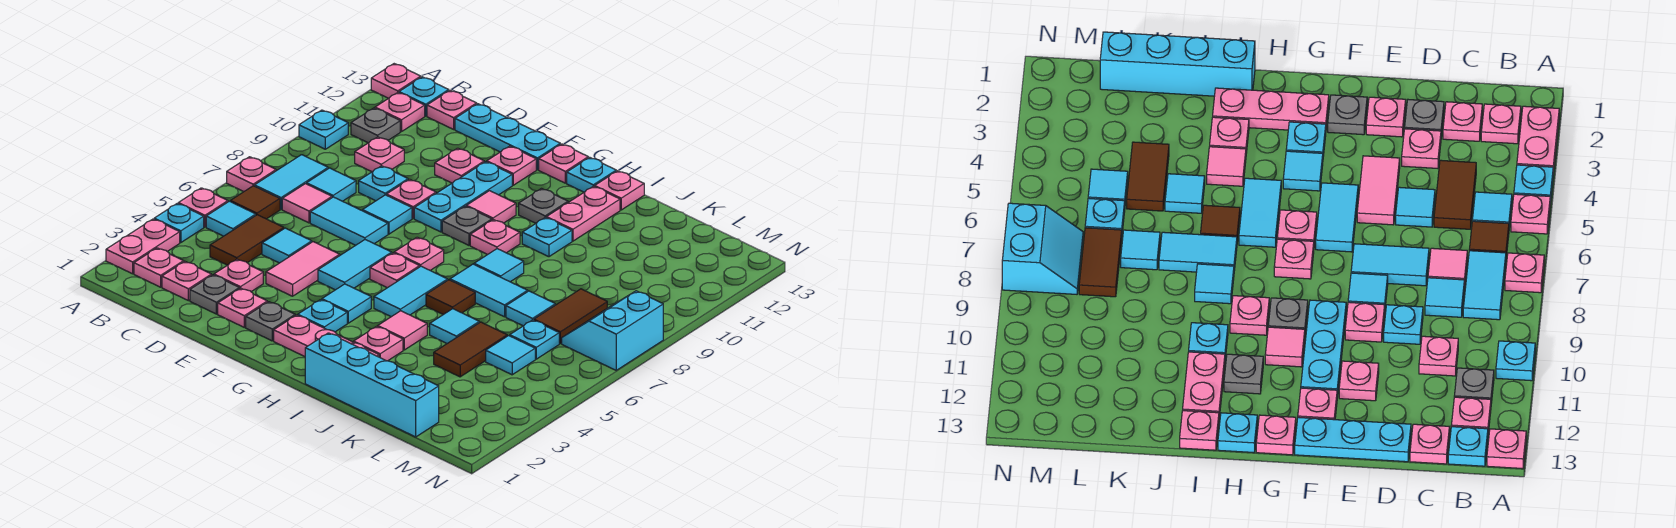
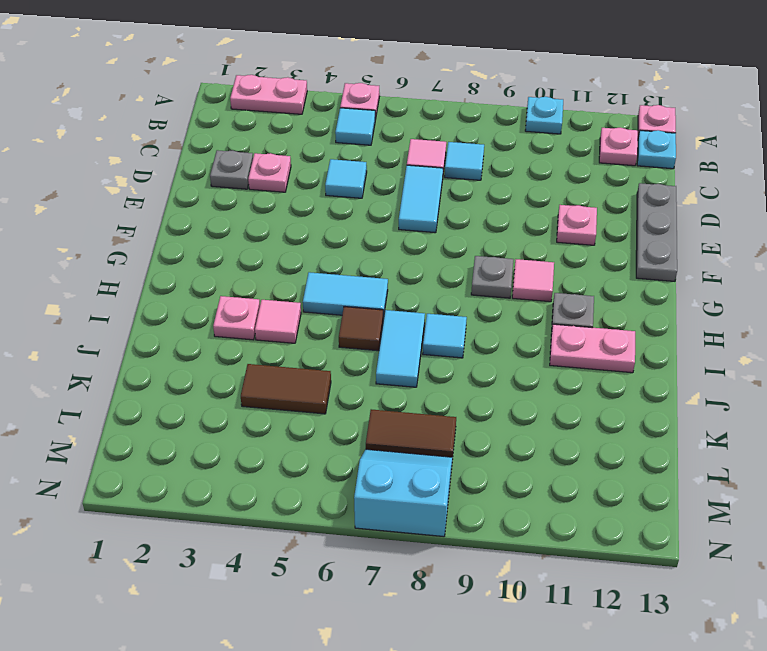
grey 1x3 plate [636,183,677,281] -> cyan 1x3 plate [455,104,560,170]
none -> cyan 1x1 plate [154,203,204,243]
none -> pink 1x1 plate [227,157,276,192]
none -> pink 1x1 plate [134,248,184,287]
none -> brown 1x1 tile [230,186,280,219]

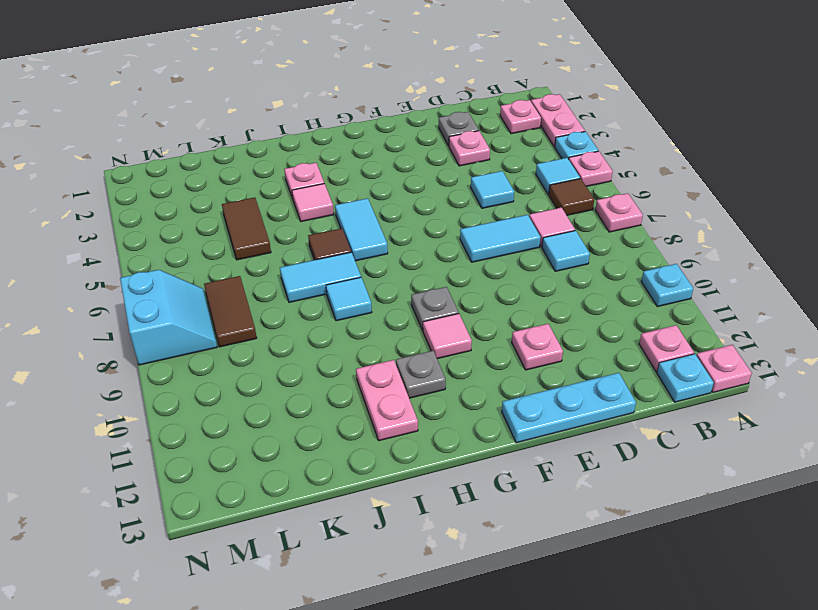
none -> cyan 1x2 tile [254,155,328,209]
none -> grey 1x1 plate [351,108,400,143]
none -> pink 1x1 plate [162,262,211,301]
none -> brown 1x2 tile [210,215,284,265]

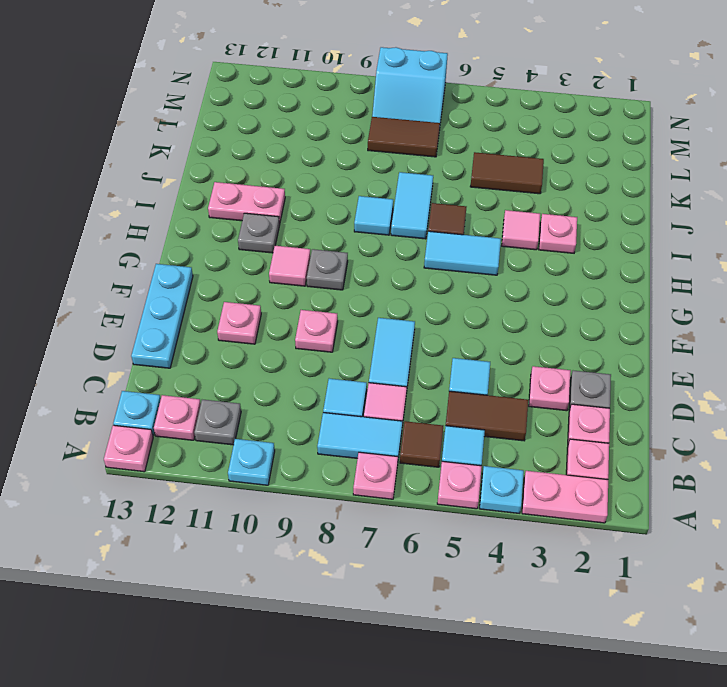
none -> pink 1x1 plate [355,137,404,172]
none -> pink 1x1 plate [427,90,477,129]
none -> cyan 1x1 plate [359,166,408,201]
none -> pink 1x1 plate [218,288,267,327]

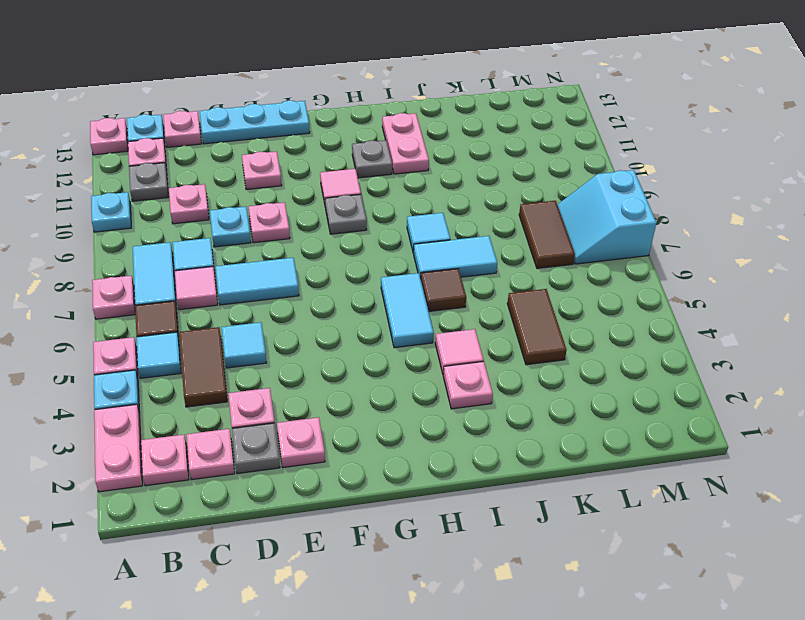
none -> pink 1x2 tile [266,242,340,296]
none -> cyan 1x1 tile [362,195,412,234]
none -> grey 1x1 plate [246,302,295,341]
none -> cyan 1x2 tile [318,240,392,290]

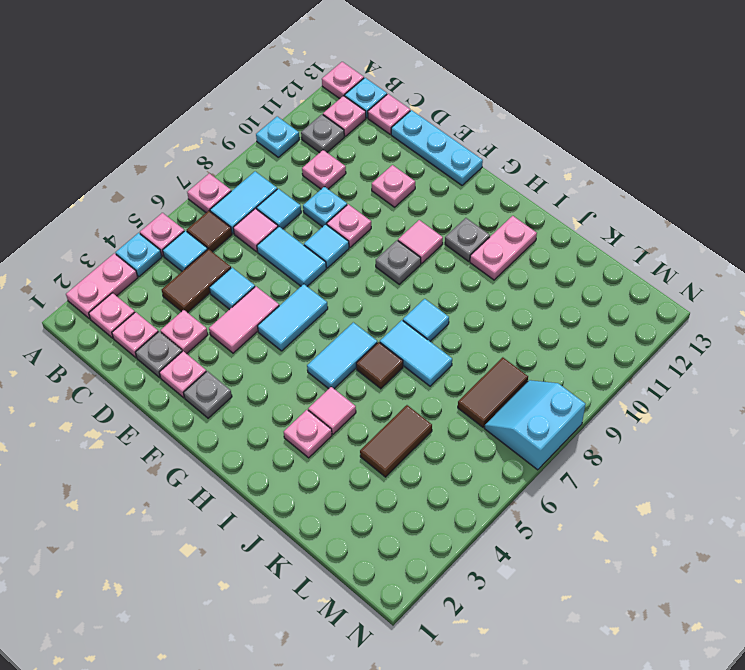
none -> cyan 1x3 plate [414,162,512,232]
none -> pink 1x1 plate [487,146,536,185]
none -> pink 1x3 plate [274,315,379,357]
none -> cyan 1x1 plate [298,300,347,332]

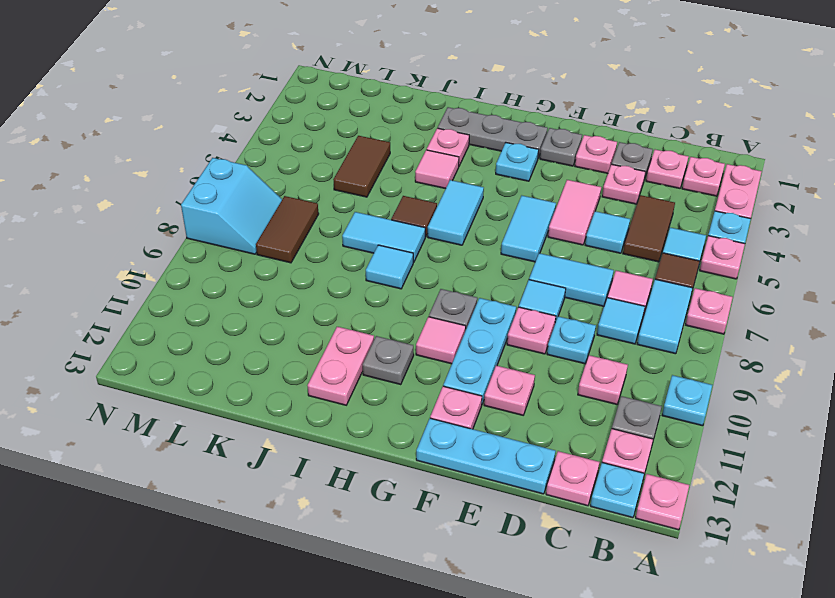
grey 1x3 plate [438,107,548,158] -> pink 1x3 plate [274,315,379,357]
none -> cyan 1x1 tile [322,284,371,323]
none -> pink 1x1 plate [370,253,420,288]
none -> pink 1x1 plate [394,237,444,271]
none -> pink 1x1 plate [539,144,588,183]

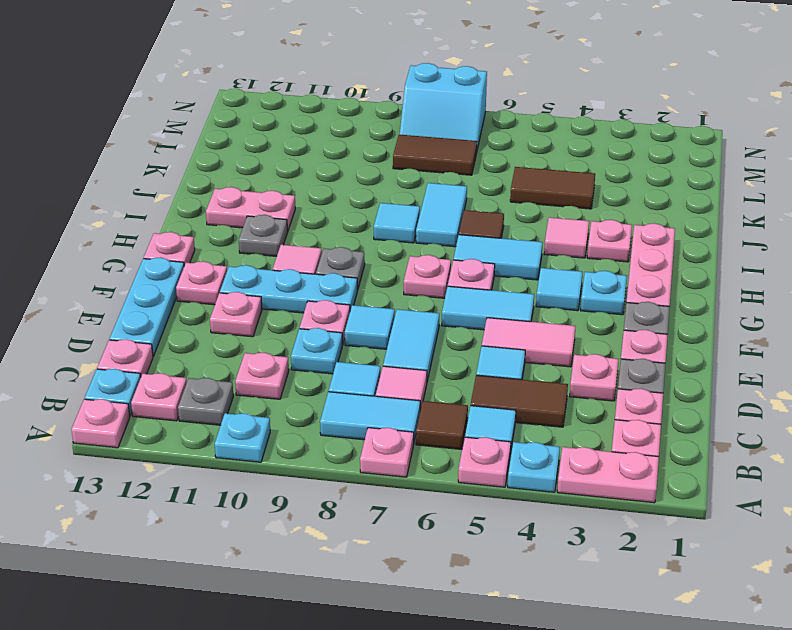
none -> pink 1x1 plate [470,220,520,254]
none -> cyan 1x1 plate [567,157,616,192]
none -> cyan 1x4 brick [305,333,439,437]
none -> cyan 1x1 plate [522,217,572,257]

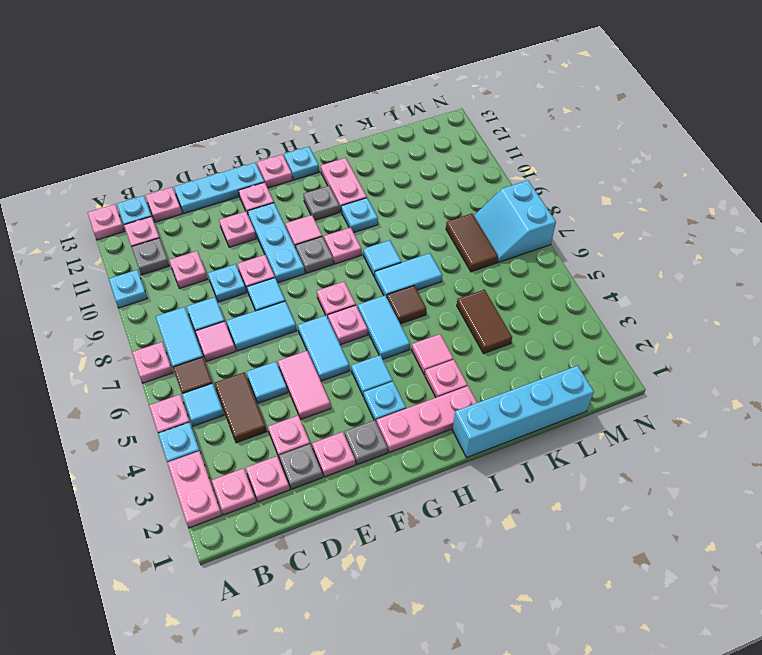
none -> pink 1x1 plate [595,171,644,210]
none -> cyan 1x1 tile [430,309,479,343]
none -> cyan 1x1 tile [506,291,555,326]
none -> cyan 1x1 tile [486,336,535,375]

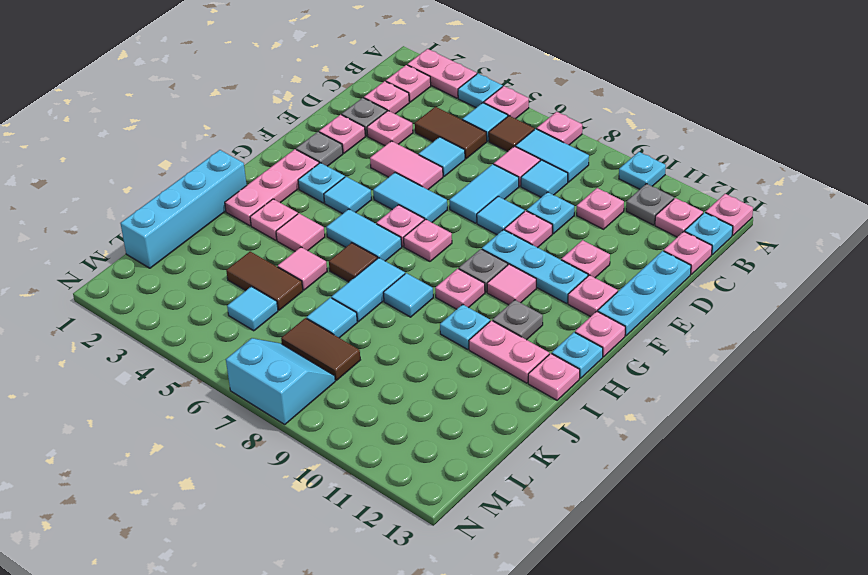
pink 1x1 tile [278,247,327,290] -> cyan 1x1 tile [430,309,479,343]
none -> cyan 1x1 plate [510,320,559,359]

